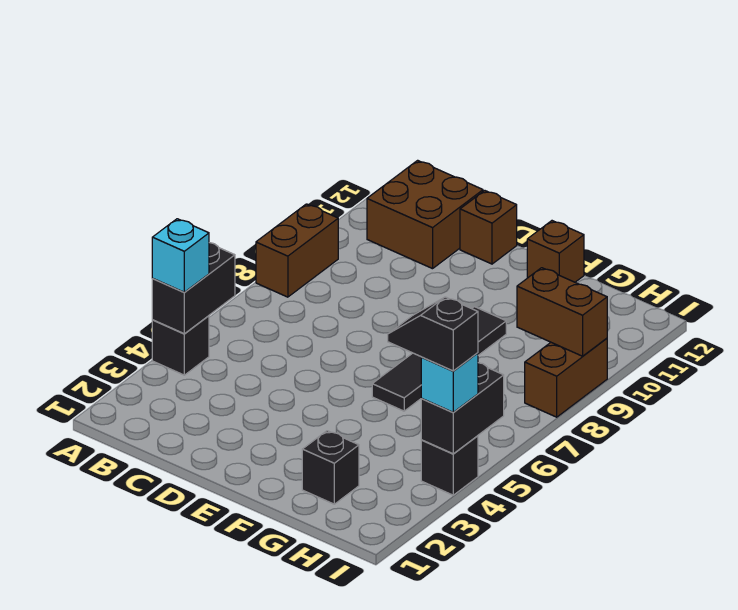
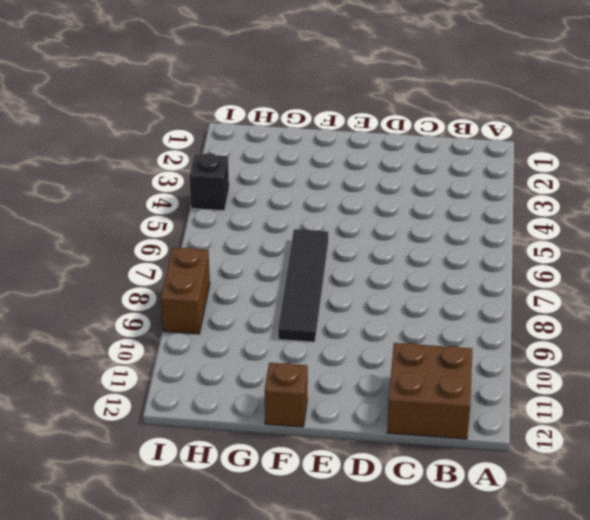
none -> black 1x1 brick [152,316,209,375]
none -> brown 1x2 brick [256,204,338,297]
none -> brown 1x1 brick [460,191,517,264]

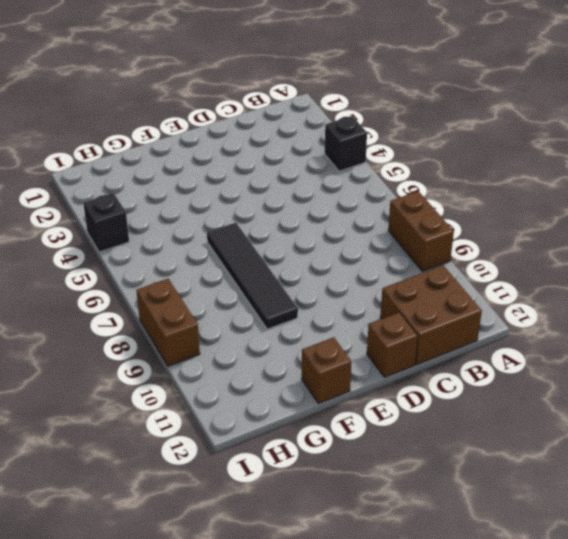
none -> black 1x1 brick [302,431,359,504]
none -> black 1x2 brick [152,243,235,334]
none -> brown 1x2 brick [517,268,607,356]

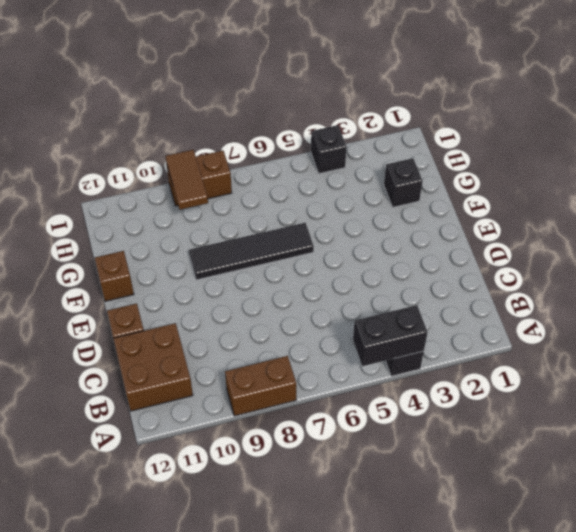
brown 1x2 tile [165,150,208,210] -> brown 1x2 brick [517,268,607,356]
none -> black 1x2 brick [421,363,504,454]
none -> cyan 1x1 brick [152,219,209,292]
none -> cyan 1x1 brick [421,353,478,412]

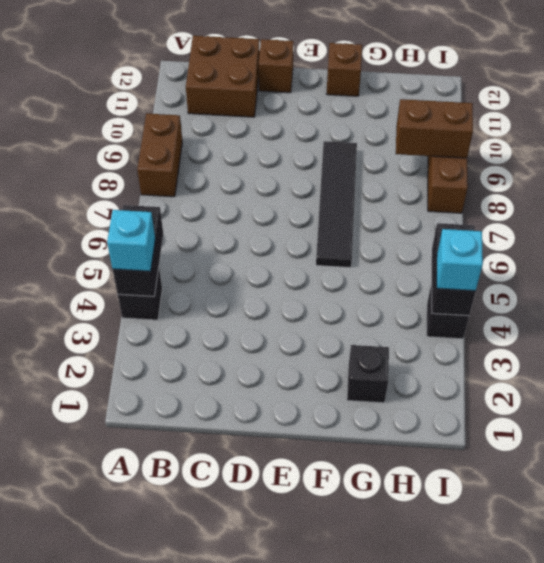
none -> black 1x2 slope [388,297,478,371]

